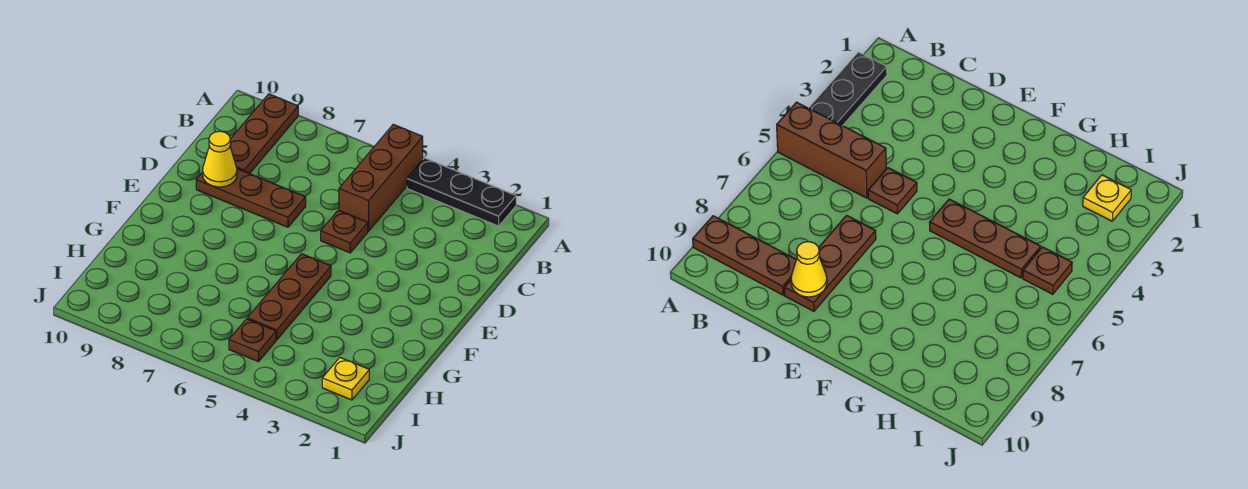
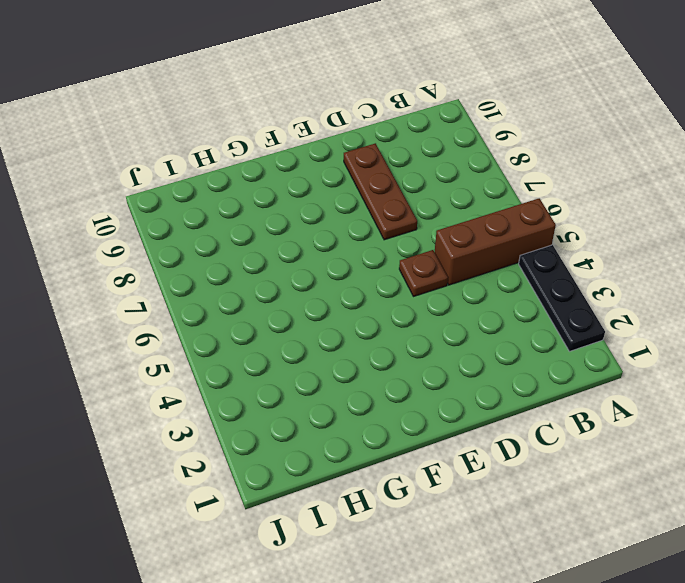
none -> brown 1x3 plate [230,94,298,174]
none -> brown 1x3 plate [247,254,331,340]

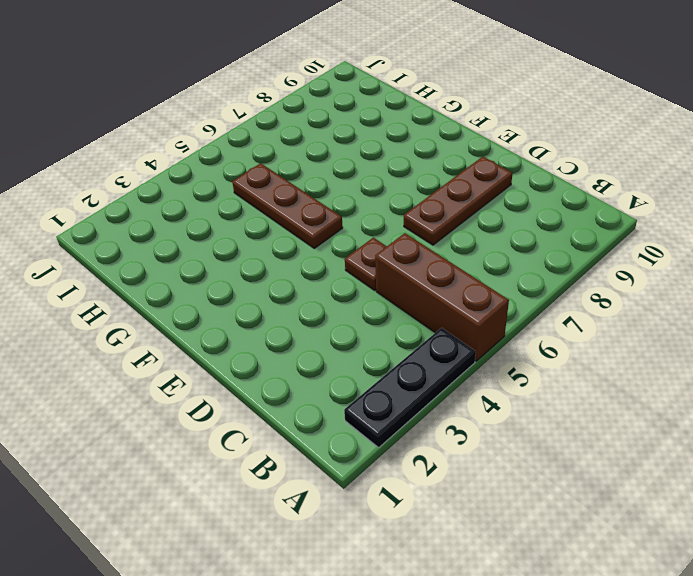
none -> brown 1x3 plate [230,94,298,174]
none -> yellow 1x1 plate [322,358,369,400]

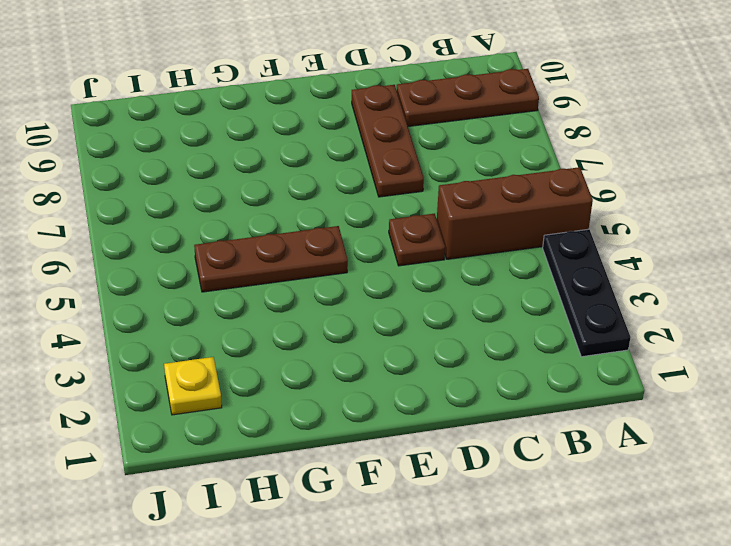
none -> brown 1x1 plate [229,319,276,362]
none -> yellow 1x1 cone [203,131,237,187]

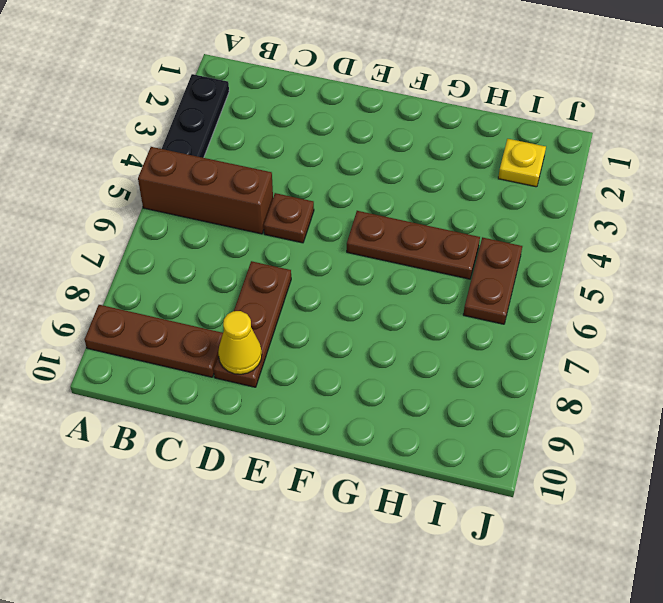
brown 1x2 plate [463,237,522,324] -> brown 1x1 plate [229,319,276,362]

